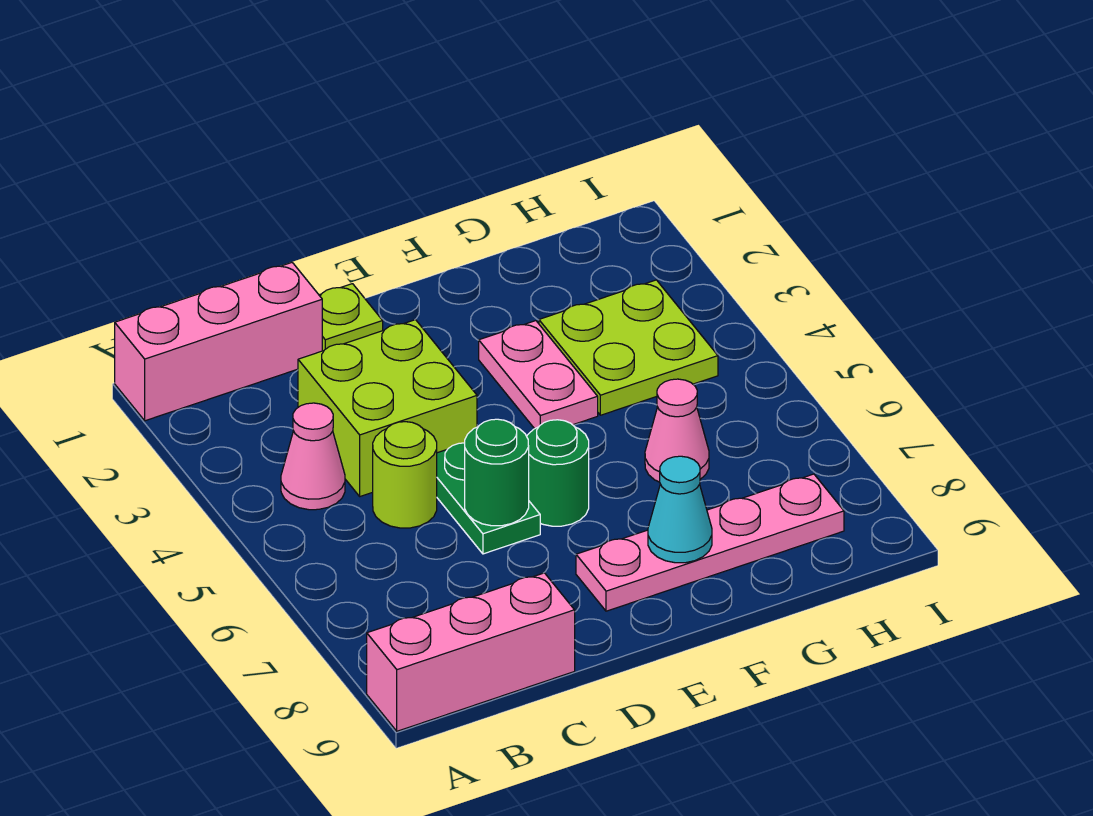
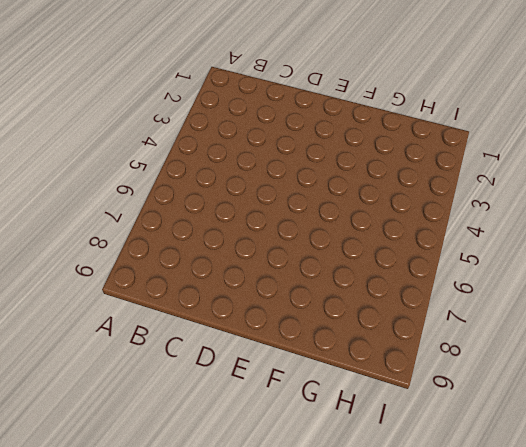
none -> pink 1x3 brick [115,263,322,421]
none -> pink 1x3 brick [367,573,575,731]
none -> pink 1x1 cone [281,403,345,510]

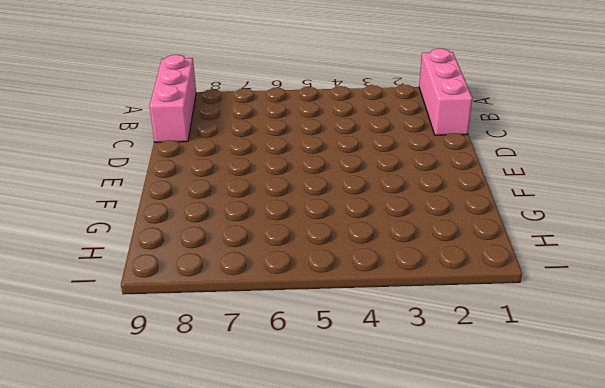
none -> pink 1x1 cone [281,403,345,510]
none -> lime 2x2 brick [298,320,477,496]
none -> lime 1x1 round brick [373,422,437,528]

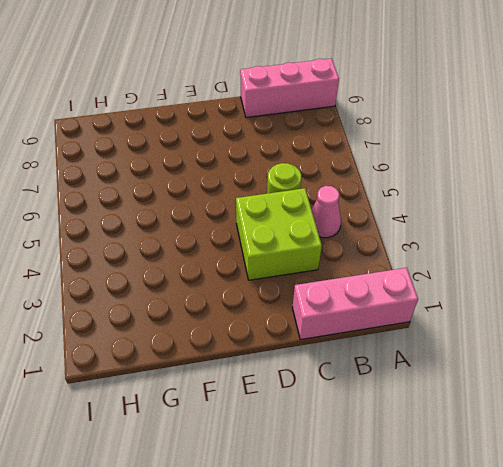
none -> lime 1x1 plate [319,284,383,351]
none -> green 1x2 plate [437,443,540,554]
none -> green 1x1 round brick [527,420,589,526]

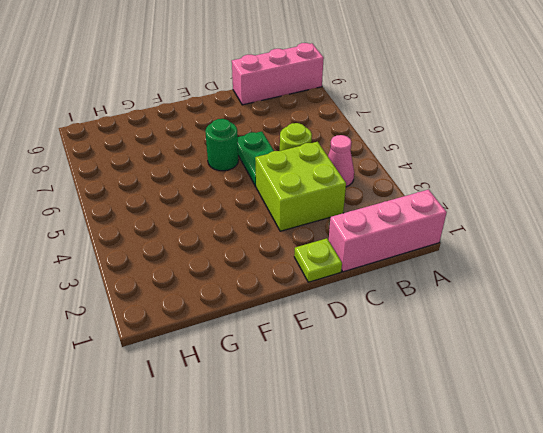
none -> pink 1x4 plate [576,474,844,611]
none -> pink 1x2 plate [479,321,598,429]
none -> lime 2x2 plate [539,280,718,415]

